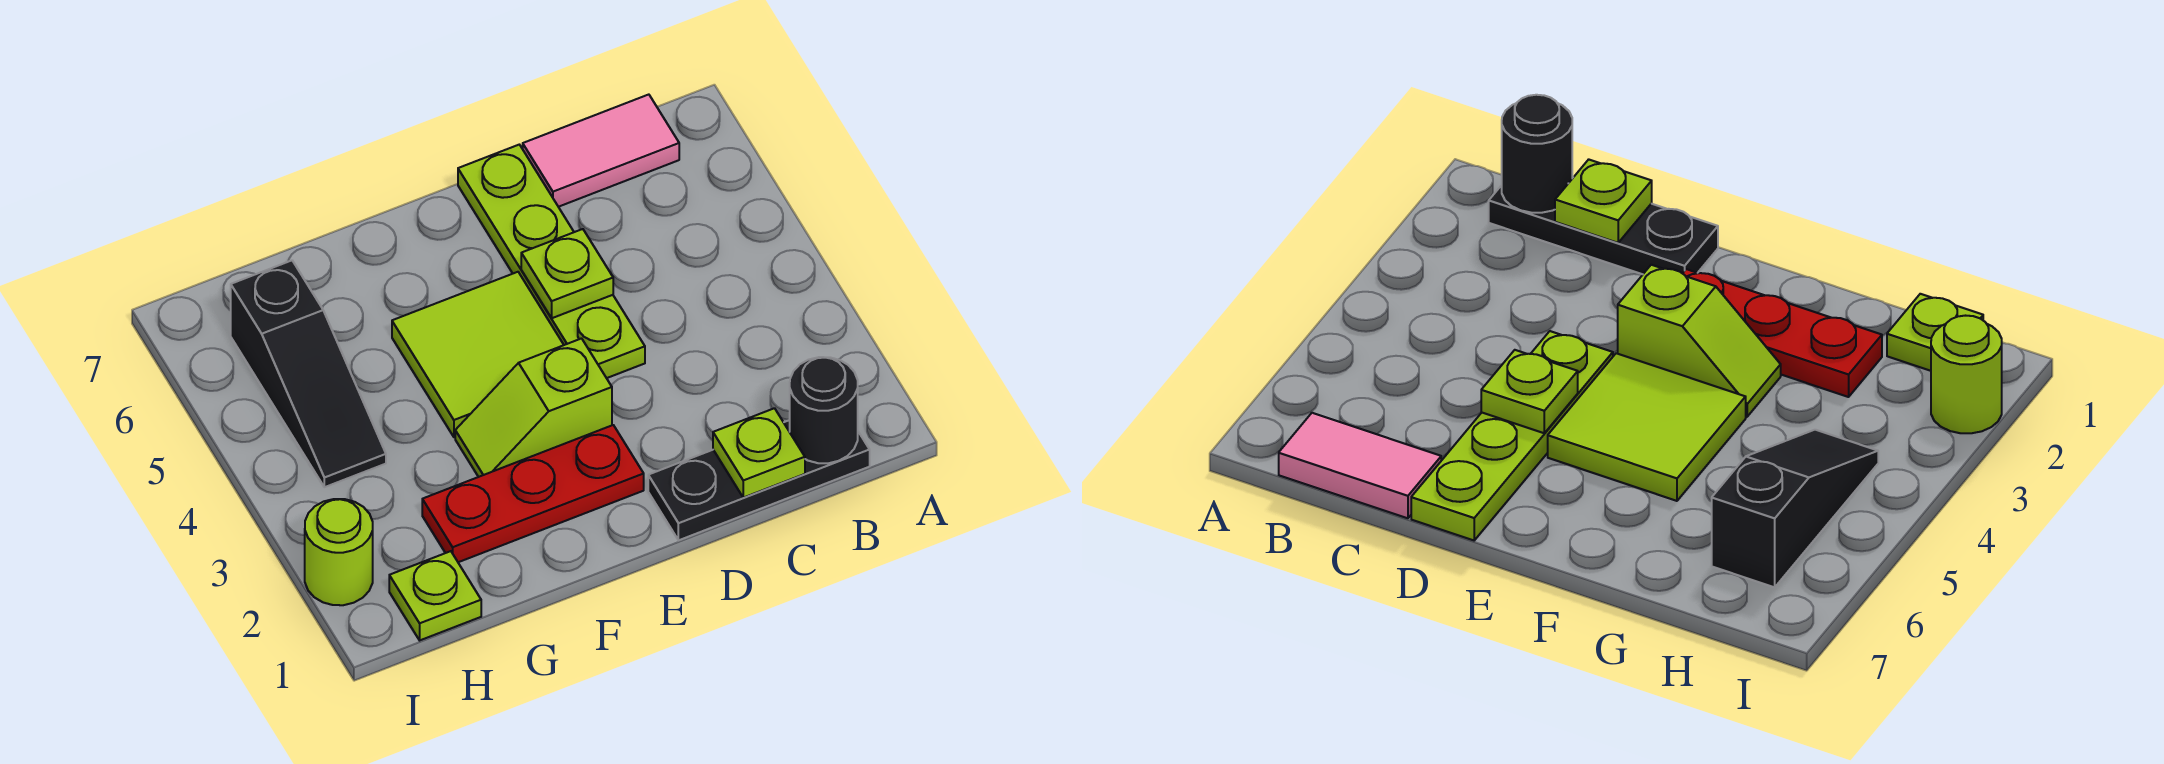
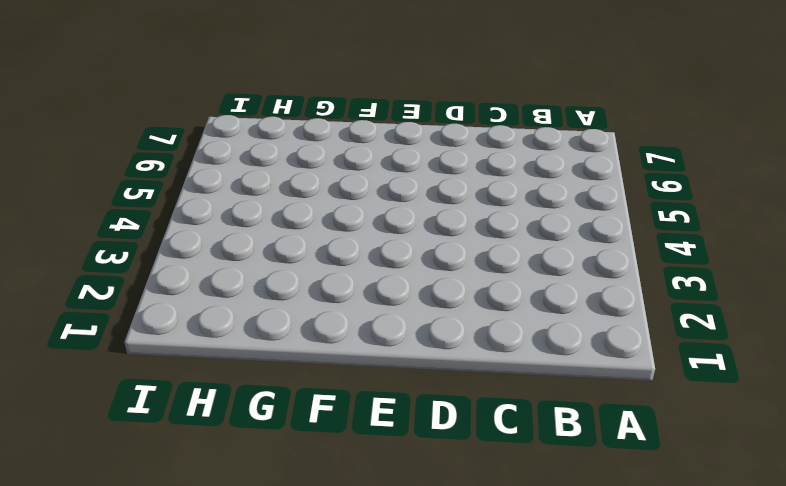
none -> black 1x3 plate [648,420,870,540]
none -> pink 1x2 tile [523,95,679,207]
none -> lime 1x4 plate [458,145,645,378]

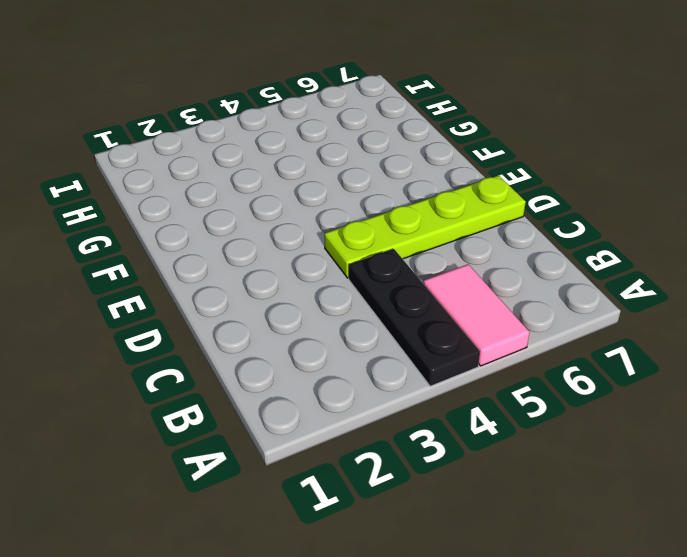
black 1x3 plate [349,249,480,386] -> black 1x3 plate moved to [648,420,870,540]
pink 1x2 tile [423,264,529,366] -> pink 1x2 tile moved to [523,95,679,207]
none -> red 1x3 plate [422,425,644,562]
none -> lime 1x2 slope [455,339,612,477]
none -> lime 2x2 tile [392,272,564,437]

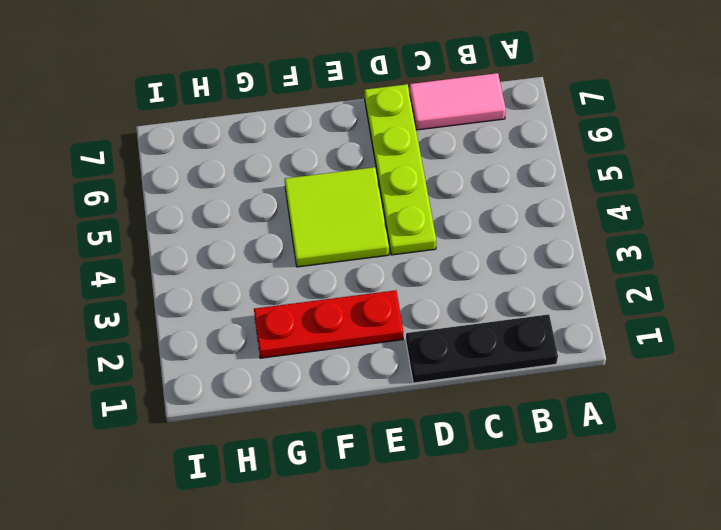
none -> lime 1x2 slope [455,339,612,477]
none -> lime 1x1 plate [389,551,481,640]
none -> black 1x3 slope [231,261,386,487]

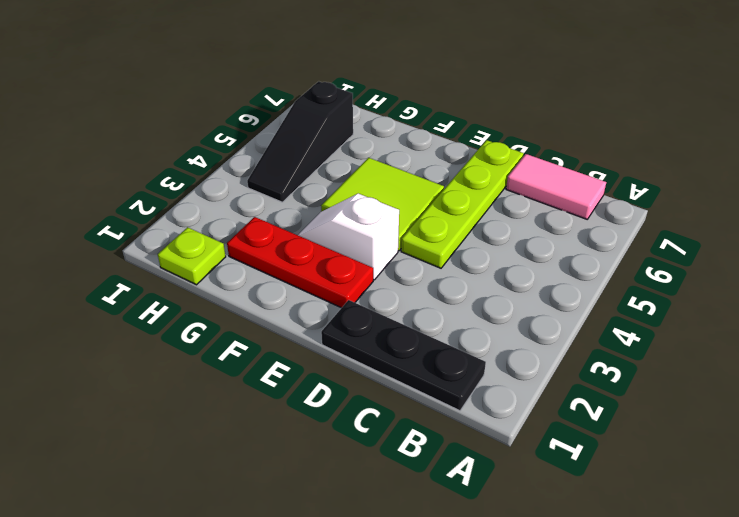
white 1x2 slope [298,194,399,280] -> lime 1x2 slope [455,339,612,477]
none -> lime 1x1 round brick [305,499,373,605]
none -> black 1x1 round brick [790,357,858,463]
none -> lime 1x1 plate [713,408,805,498]

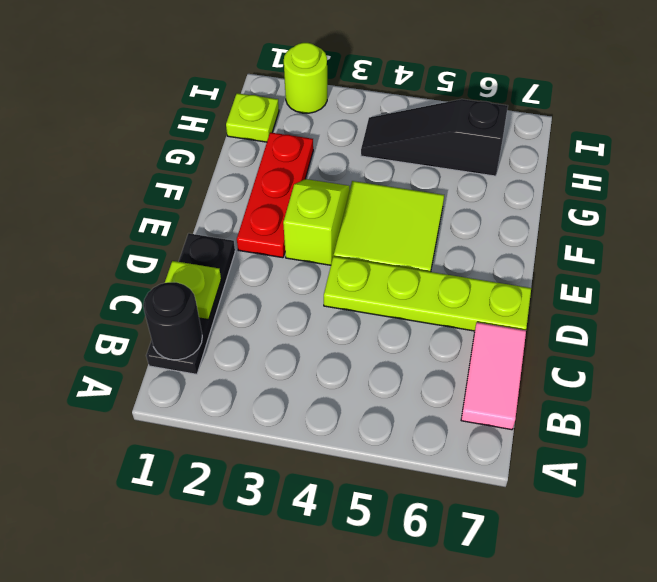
none -> lime 1x1 plate [521,229,613,318]

